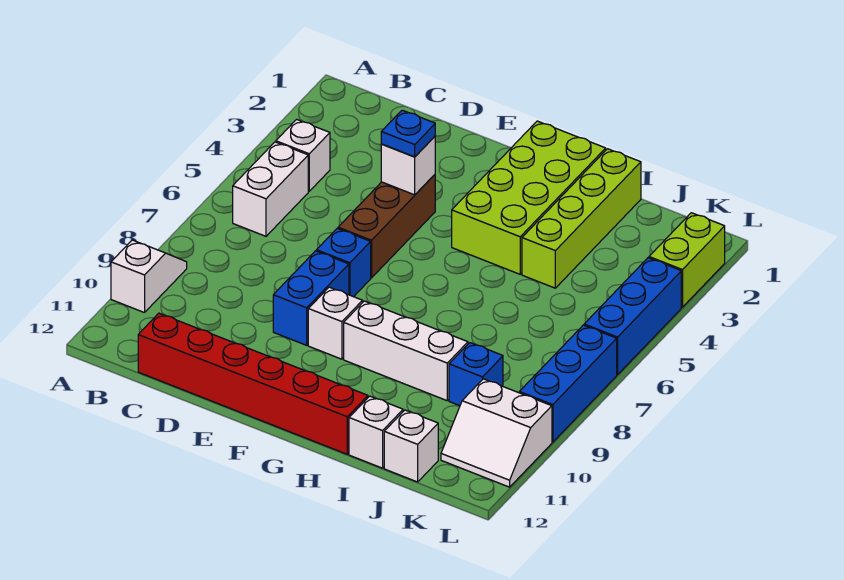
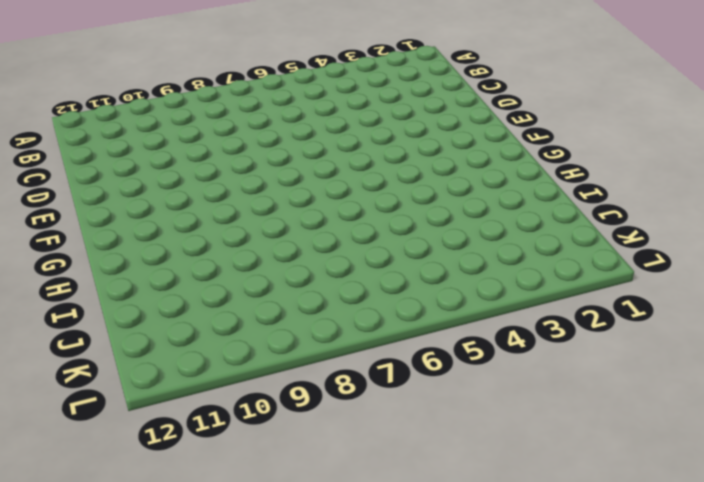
none -> white 1x2 slope [111,240,187,313]
none -> white 1x1 brick [276,119,330,191]
none -> white 1x2 brick [233,142,308,236]

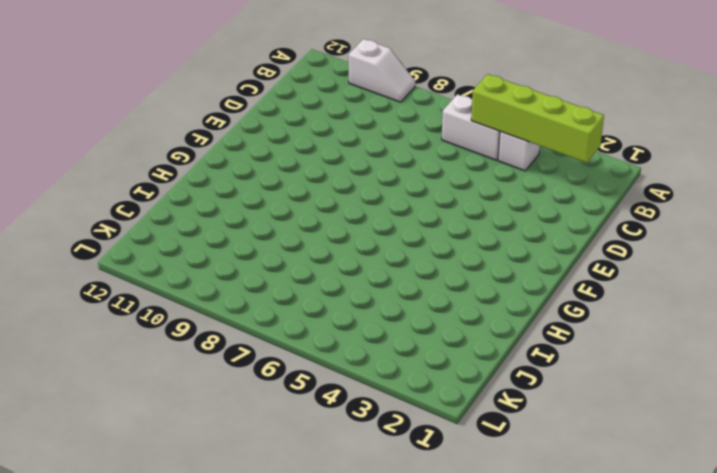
lime 1x4 brick [471,74,604,163] -> lime 1x4 brick moved to [522,149,641,288]
none -> red 1x6 brick [138,313,368,454]
none -> brown 1x3 brick [338,175,435,278]
none -> blue 1x1 brick [317,228,371,297]

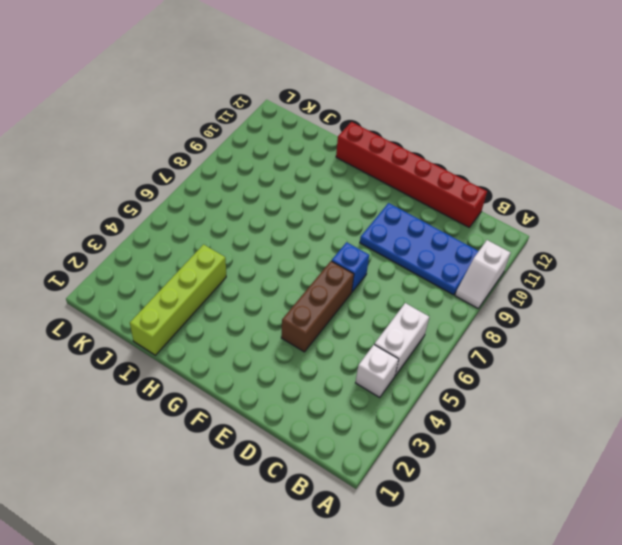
blue 2x4 plate [360,203,478,295] -> blue 1x2 brick [273,251,349,345]
none -> white 1x1 brick [308,287,363,359]
none -> lime 2x4 brick [452,121,606,274]
none -> white 1x3 brick [344,301,468,401]

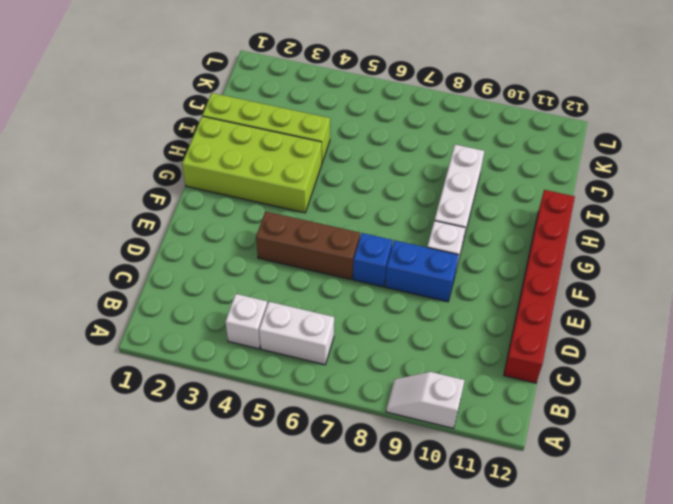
none -> white 1x1 brick [349,396,403,468]
none -> blue 1x1 brick [449,343,503,406]
none -> white 1x1 brick [384,410,438,482]

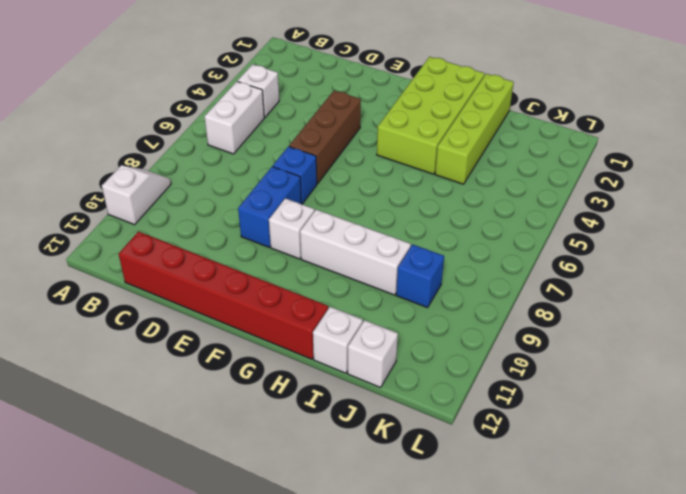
none -> white 2x2 slope [441,379,552,487]
none -> lime 1x2 brick [649,213,725,307]
none -> blue 1x3 brick [584,258,681,375]

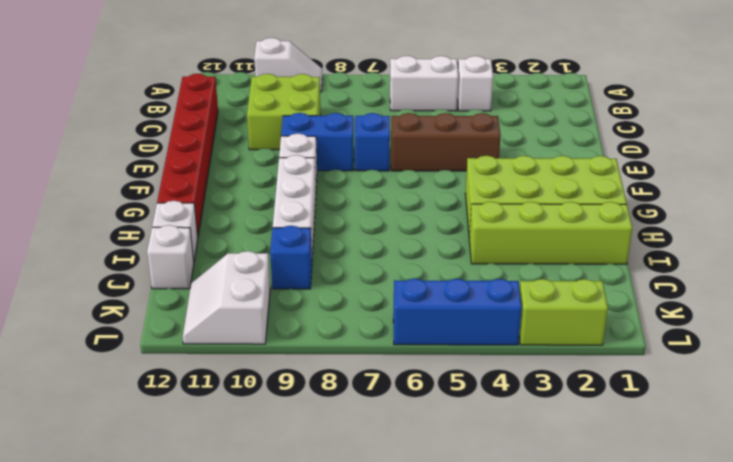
lime 2x2 brick [247,74,320,150] -> none
none -> blue 1x3 brick [519,325,617,442]
none -> white 1x1 brick [381,136,435,195]
none -> blue 1x1 plate [381,110,435,157]

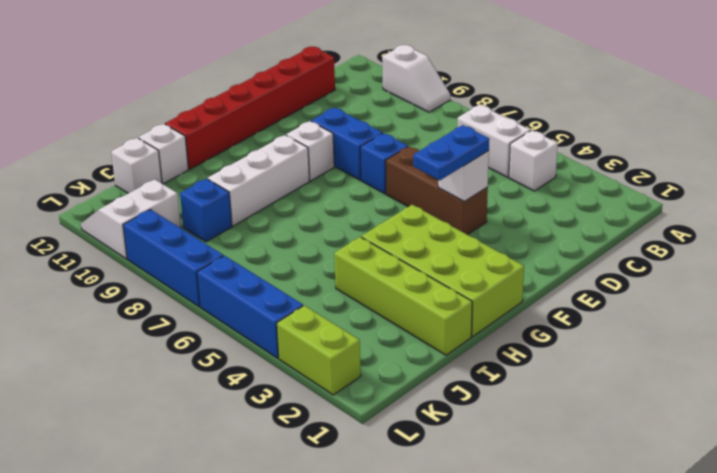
blue 1x2 plate [413,125,489,180] -> blue 1x1 plate [381,110,435,157]

